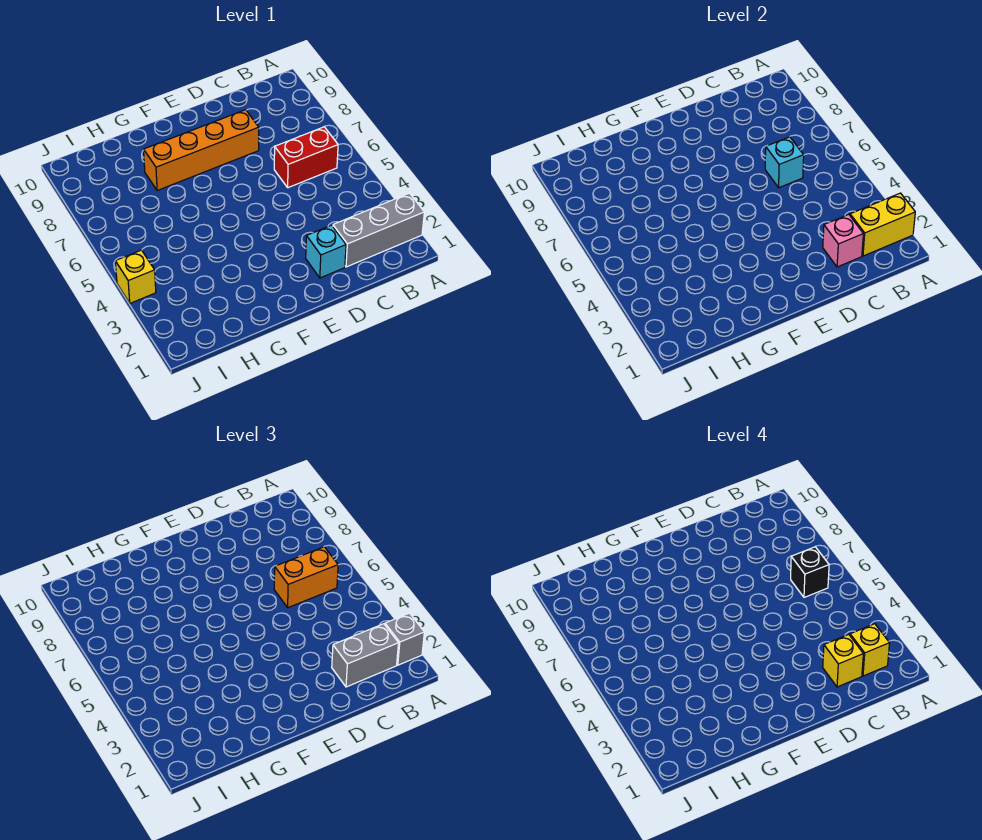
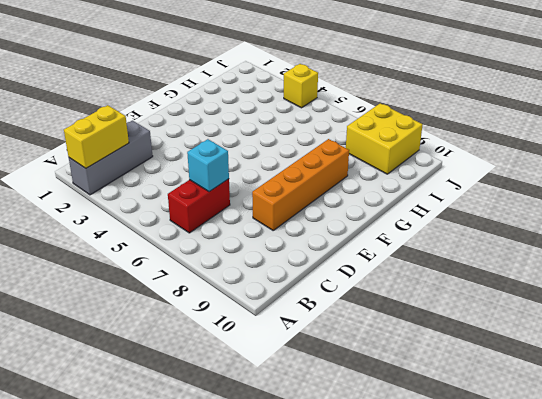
yellow 2x2 brick [346,103,423,174] -> none
none -> cyan 1x1 brick [306,225,346,278]
none -> pink 1x1 brick [823,214,863,267]
none -> grey 1x1 brick [385,613,424,665]

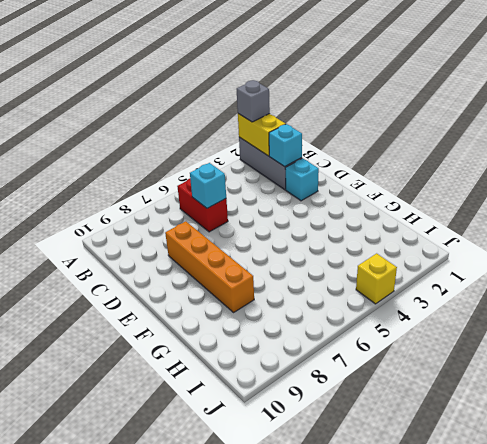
cyan 1x1 brick [269,124,302,167] -> pink 1x1 brick [823,214,863,267]
none -> grey 1x2 brick [332,624,399,687]
none -> orange 1x2 brick [274,547,338,608]
none -> yellow 1x1 brick [850,624,890,676]

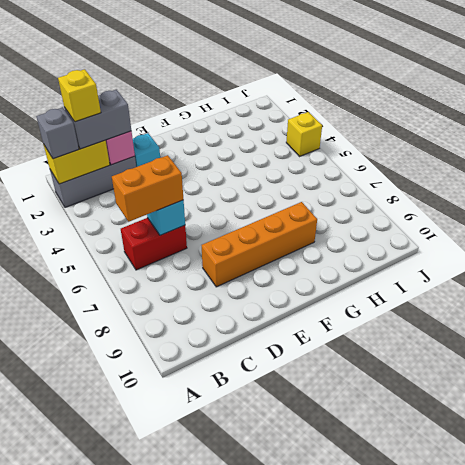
none -> black 1x1 brick [791,547,829,597]
none -> yellow 1x1 brick [823,634,863,687]

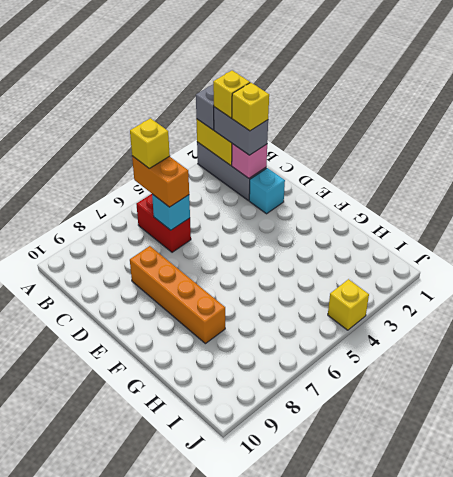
yellow 1x1 brick [130,118,170,169] -> black 1x1 brick [791,547,829,597]

